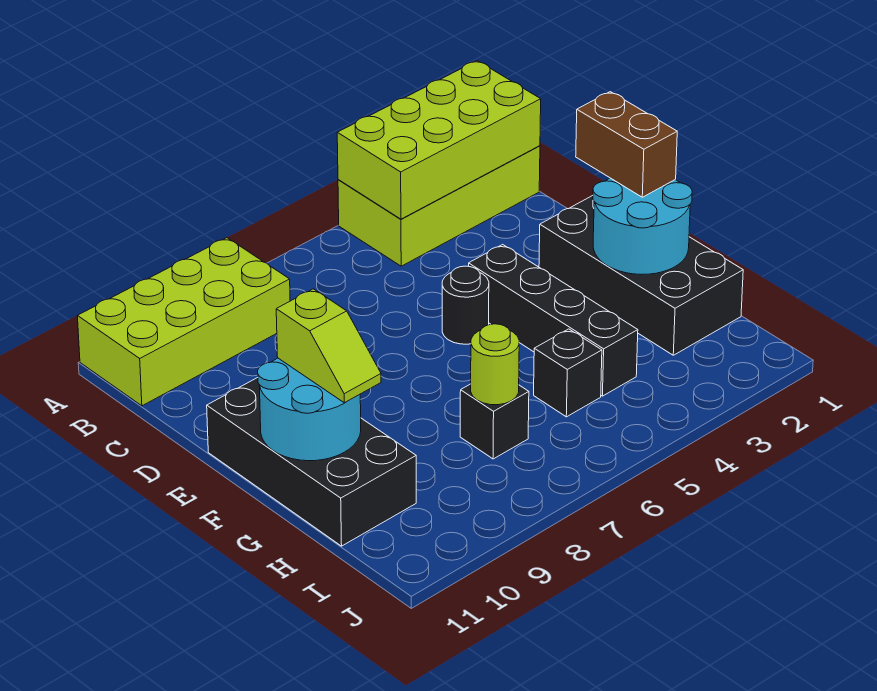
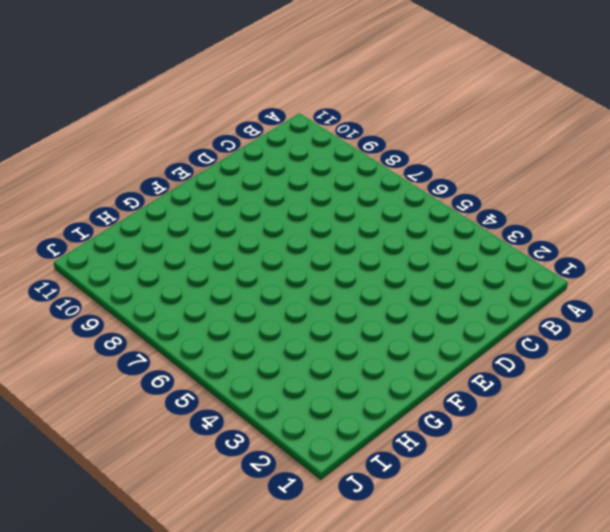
none -> lime 2x4 brick [338,146,540,266]
none -> lime 2x4 brick [78,238,290,406]
none -> black 2x4 brick [539,196,743,355]

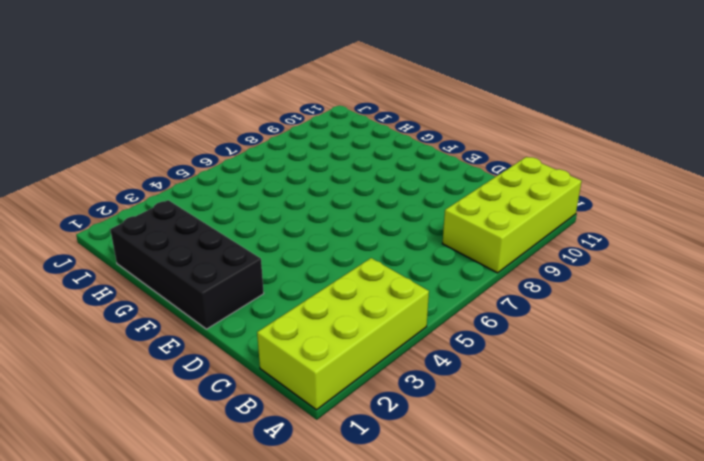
none -> black 1x4 brick [469,245,638,396]
none -> black 1x1 round brick [442,266,489,344]
none -> black 2x4 brick [207,378,416,546]

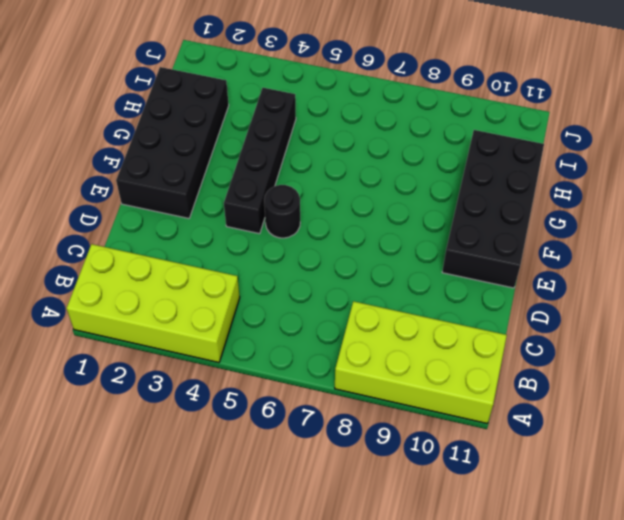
none -> black 1x1 brick [534,329,602,417]
none -> black 1x1 brick [460,384,529,459]
none -> lime 2x4 brick [337,61,541,219]

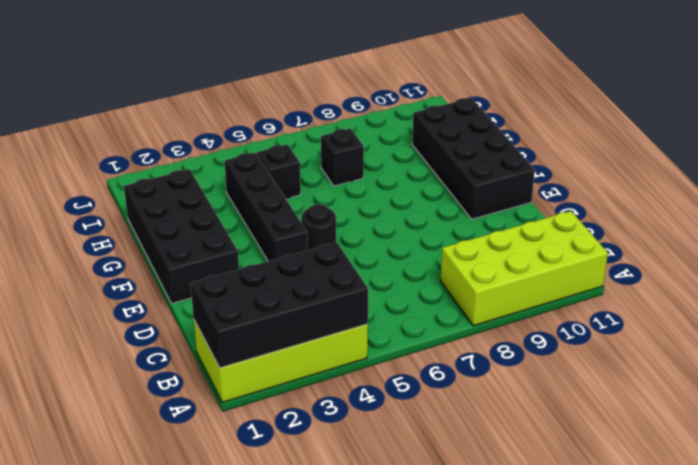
black 2x4 brick [190,242,368,368] -> lime 2x4 brick [337,61,541,219]
none -> cyan 2x2 round brick [593,178,692,275]
none -> cyan 2x2 round brick [258,358,361,461]
none -> lime 1x1 round brick [471,324,519,405]

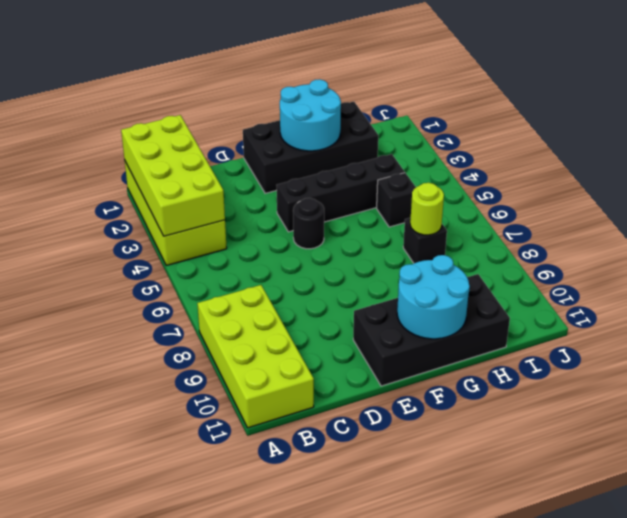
none -> brown 1x2 brick [576,92,677,197]
none -> lime 1x2 slope [276,289,381,403]

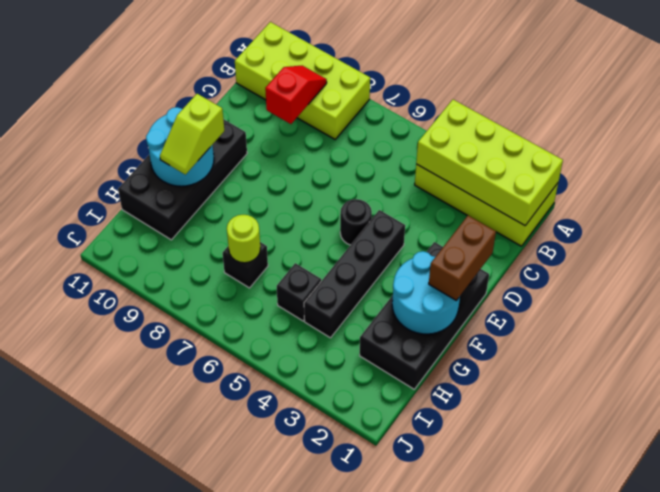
red 1x2 slope [265,66,327,124] -> none

